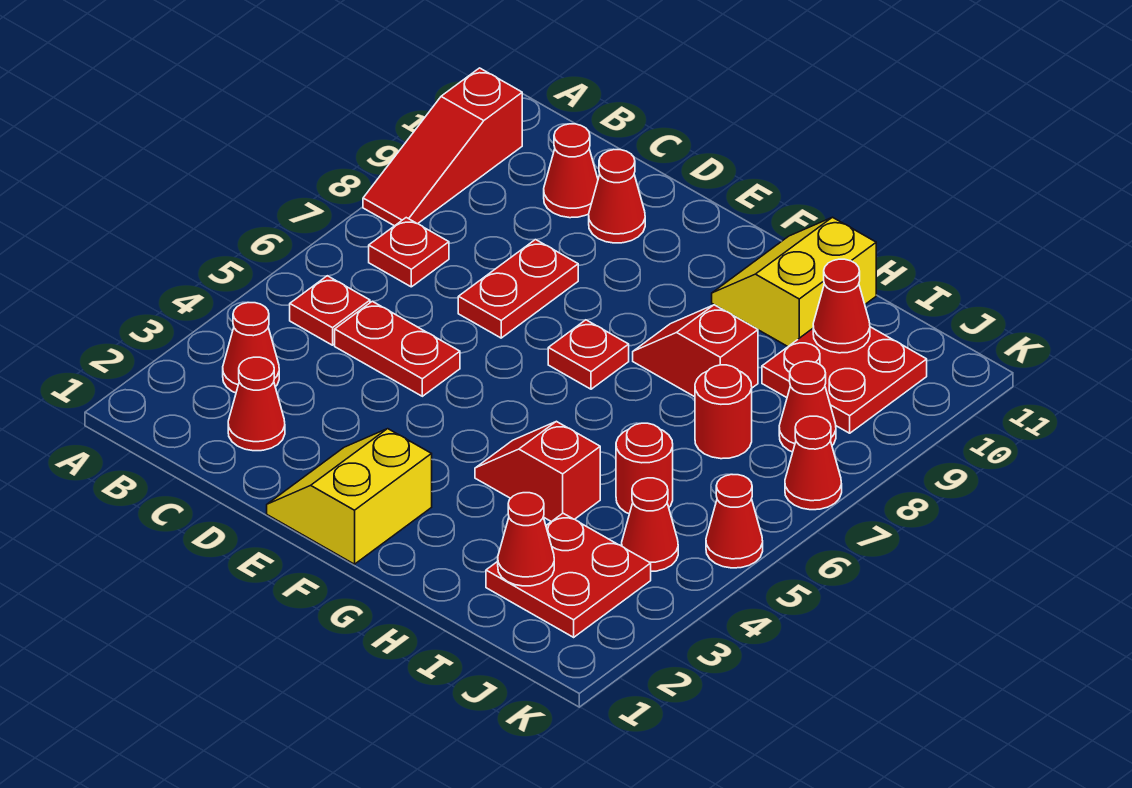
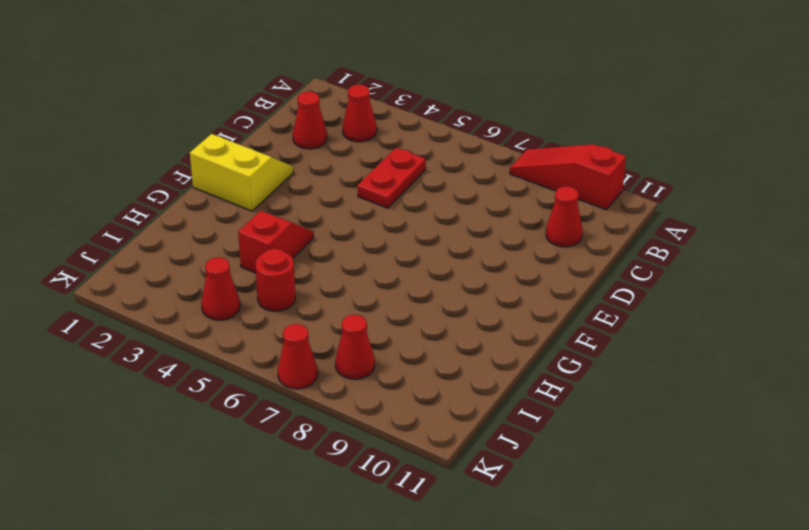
none -> red 1x1 plate [290,276,370,345]
none -> red 1x1 plate [369,218,449,287]
none -> red 1x2 plate [458,240,578,338]

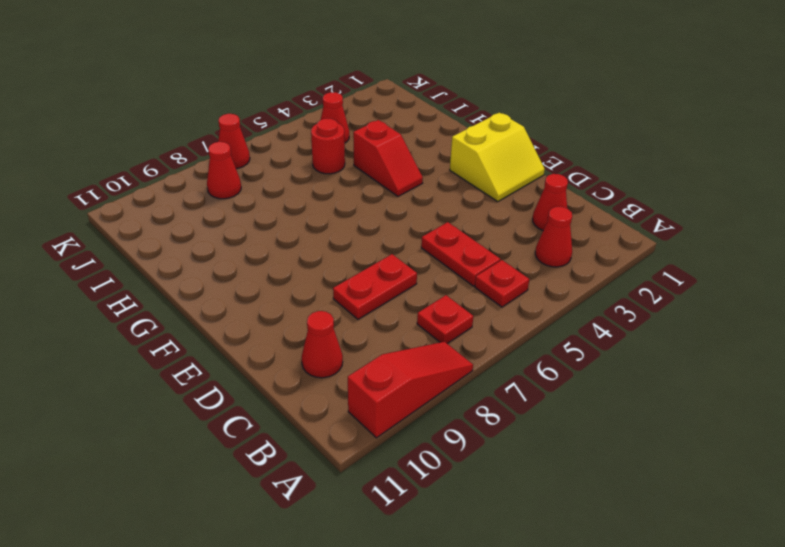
none -> red 1x1 cone [589,150,645,243]
none -> red 1x1 plate [548,320,629,389]
none -> red 1x2 slope [633,305,758,397]

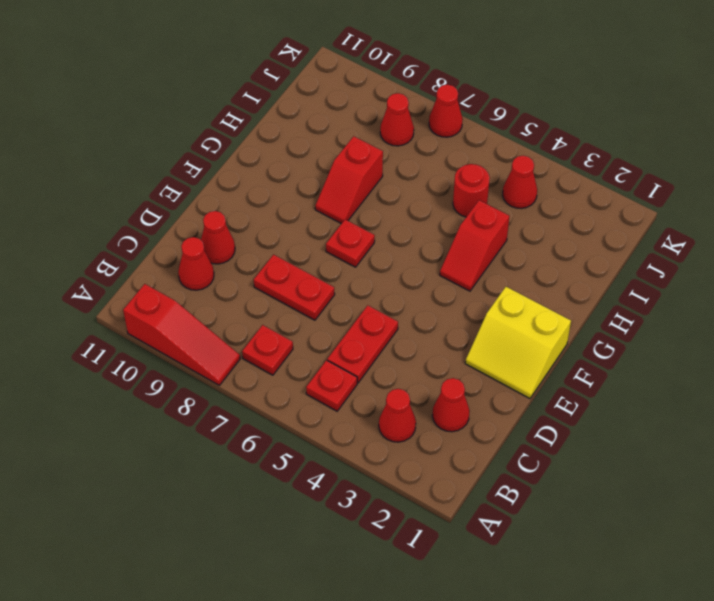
none -> yellow 2x2 slope [712,217,876,346]
none -> red 2x2 plate [486,513,651,637]
none -> red 1x1 round brick [695,365,752,459]

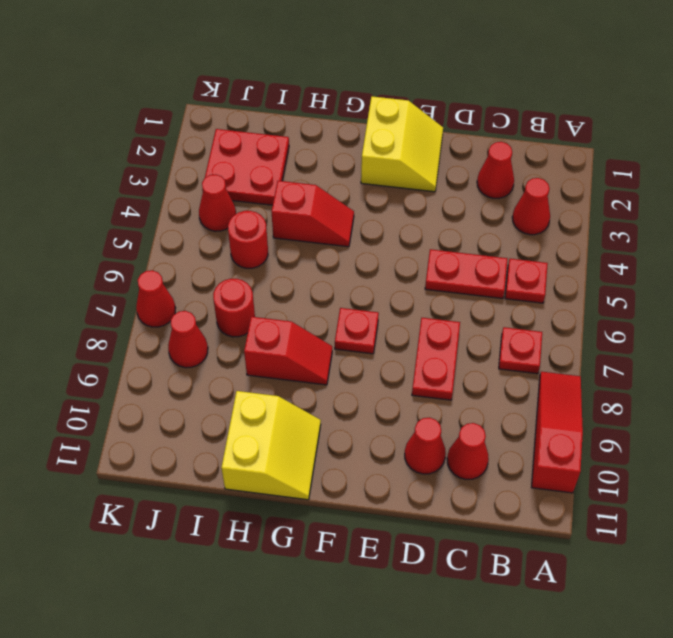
none -> red 2x2 plate [762,327,927,433]
none -> red 1x1 cone [706,474,763,568]
none -> red 1x1 cone [498,493,554,586]

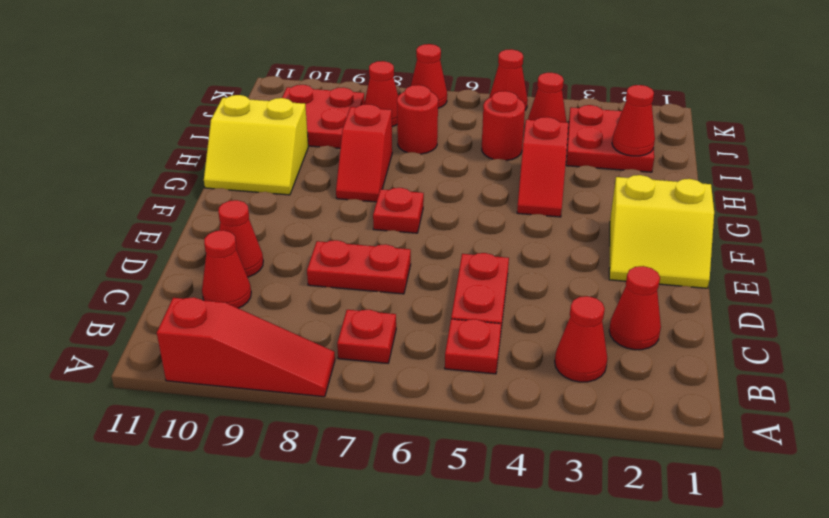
none -> red 1x1 cone [813,259,870,353]

